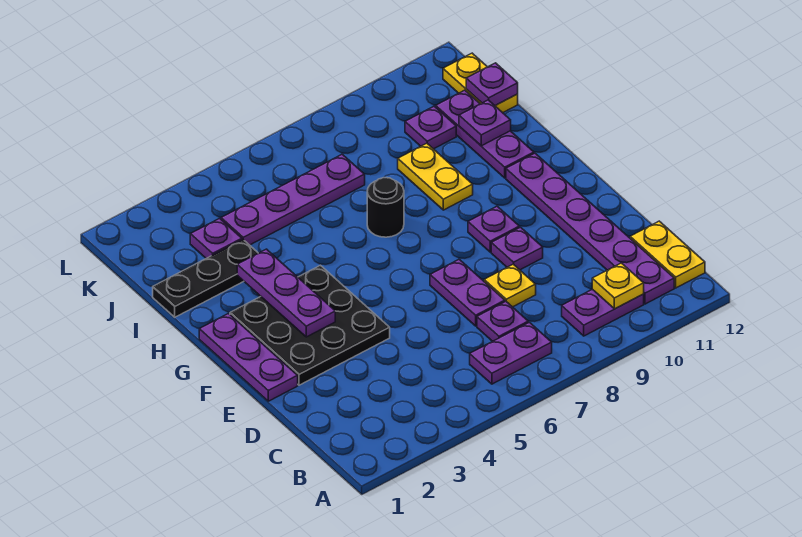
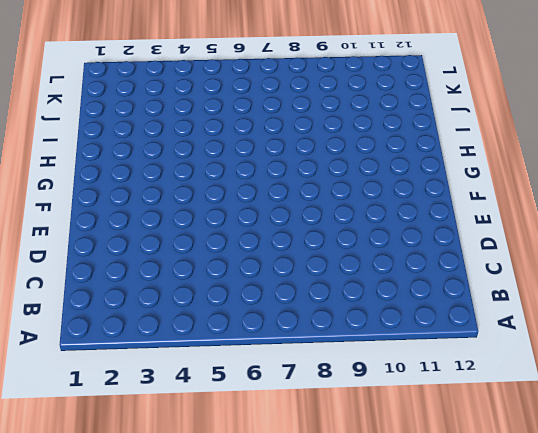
none -> purple 1x2 plate [470,322,552,384]
none -> purple 1x2 plate [562,289,644,336]
none -> purple 1x6 plate [506,153,674,304]

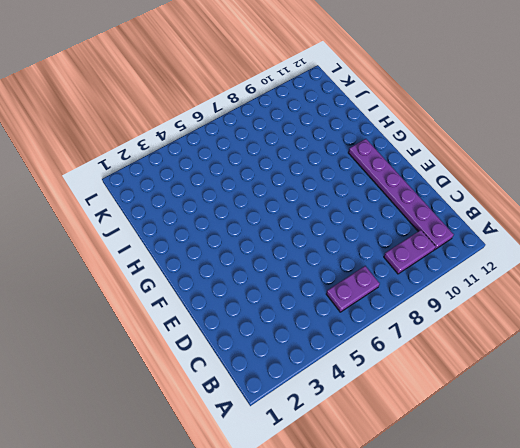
none -> yellow 1x2 plate [630,221,705,288]
none -> purple 1x1 plate [477,301,528,341]
none -> purple 1x2 plate [430,259,505,326]

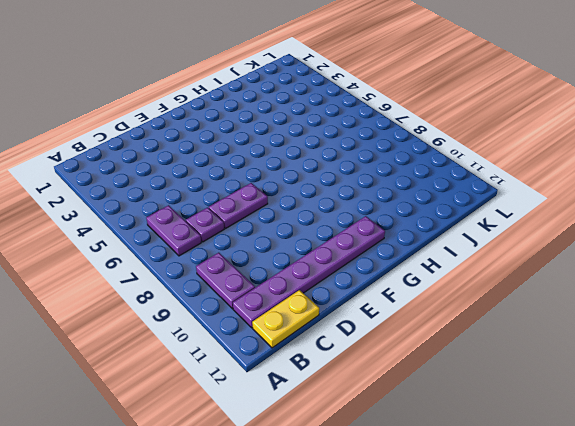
none -> yellow 1x1 plate [484,264,536,307]
none -> purple 1x3 plate [199,314,298,401]
none -> black 3x3 plate [230,265,390,385]

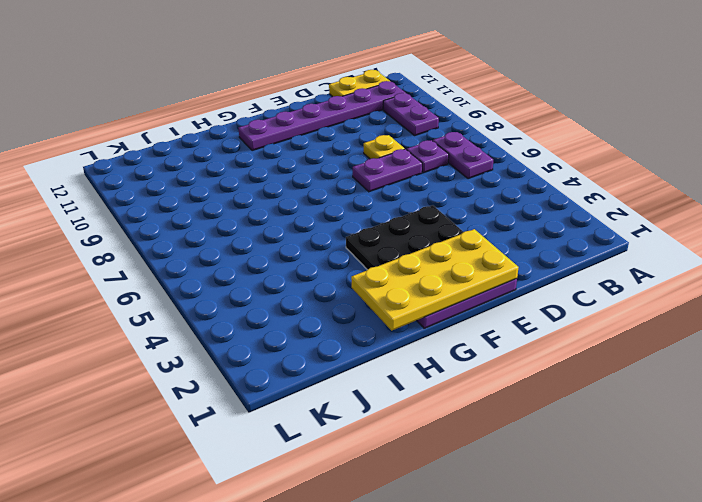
yellow 2x4 plate [351,229,519,331] -> none
none -> purple 1x1 plate [491,227,543,270]
none -> purple 1x1 plate [468,206,519,252]
none -> black 1x1 round brick [367,178,404,237]

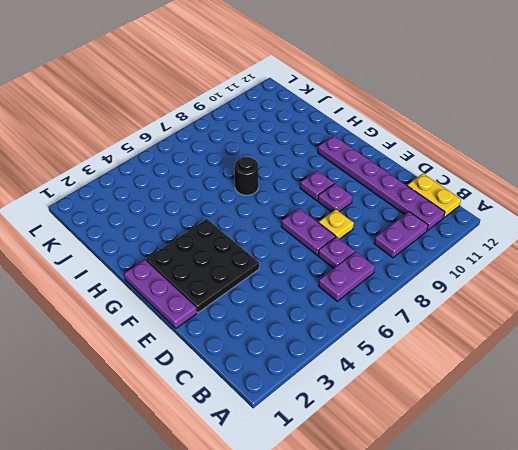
none -> yellow 1x2 plate [398,143,473,210]
none -> purple 1x3 plate [436,90,534,178]
none -> black 1x3 plate [153,240,258,317]

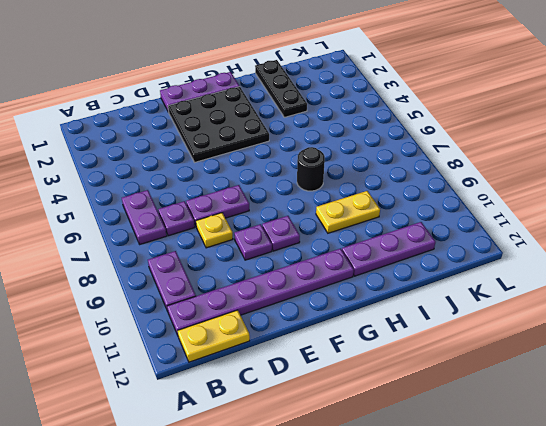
none -> purple 1x1 plate [190,218,242,258]
none -> purple 1x4 plate [221,154,365,245]
none -> purple 1x1 plate [405,106,456,149]

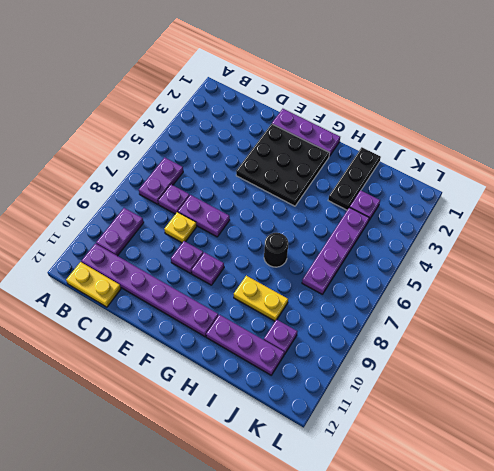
none -> yellow 1x2 plate [443,53,518,113]
none -> yellow 1x1 plate [592,263,644,309]
none -> purple 1x3 plate [237,249,335,337]

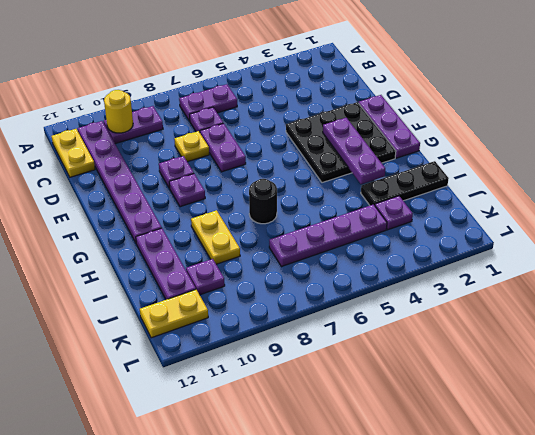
yellow 1x1 round brick [104,90,133,133] -> yellow 1x1 plate [592,263,644,309]
yellow 1x2 plate [140,290,208,338] -> yellow 1x2 plate turned to [443,53,518,113]
none -> purple 1x1 plate [459,100,511,146]
none -> purple 1x1 plate [466,63,518,106]

